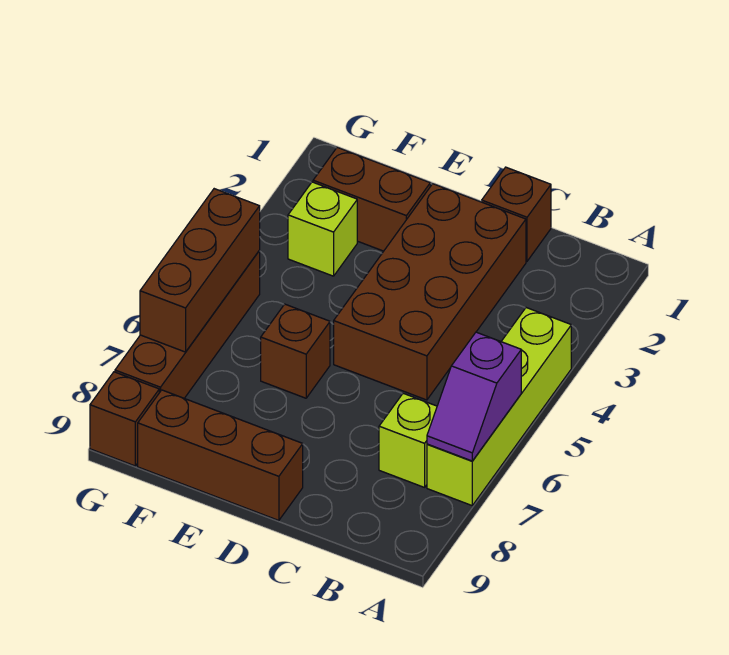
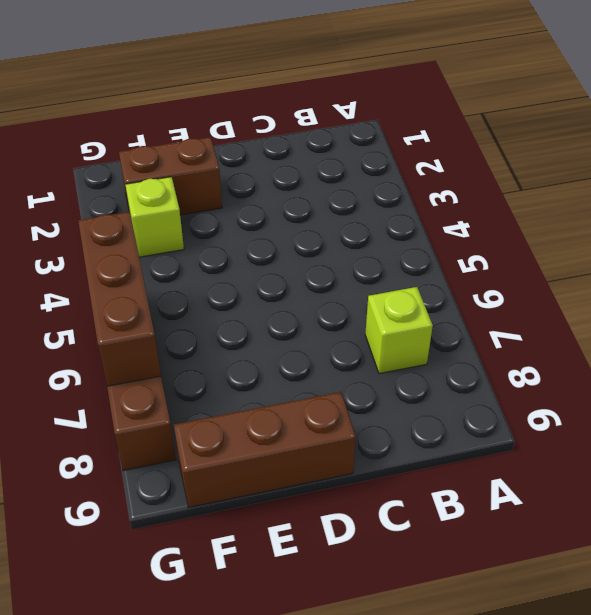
none -> lime 1x4 brick [427,308,571,505]
none -> brown 1x1 brick [482,167,551,261]
none -> brown 2x4 brick [334,184,526,400]

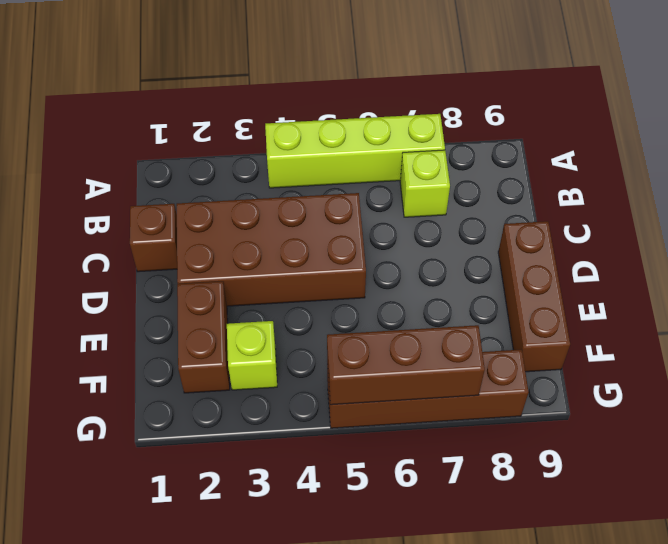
none -> brown 1x1 brick [261,304,330,398]
none -> brown 1x1 brick [90,372,159,466]
none -> purple 1x2 slope [427,332,521,461]

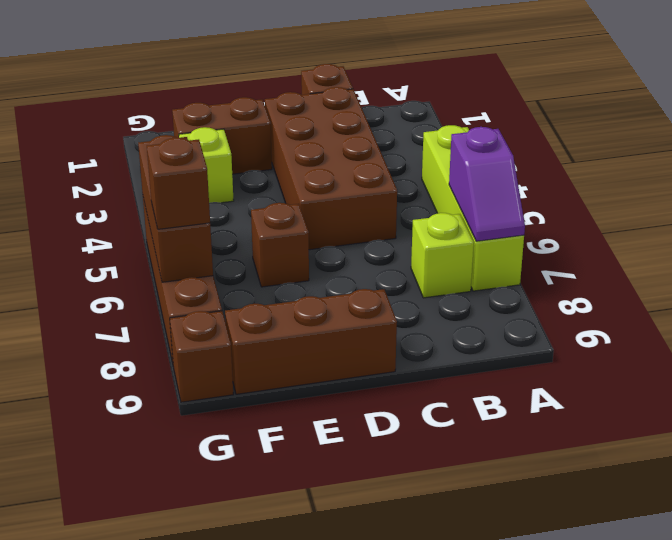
brown 1x1 brick [147,137,210,229] -> none

